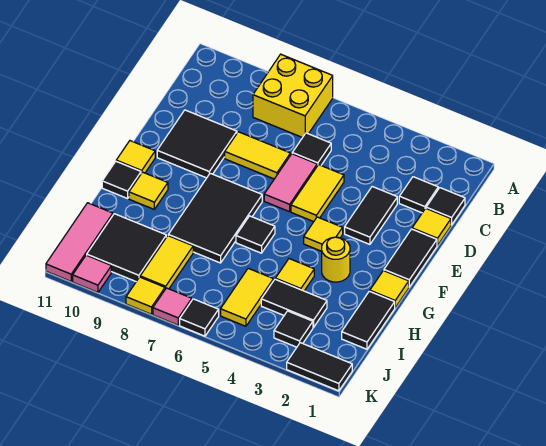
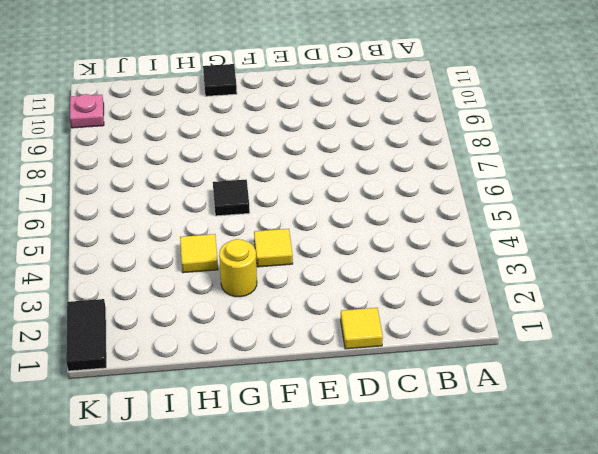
pink 1x1 plate [70,94,104,128] -> pink 1x1 tile [73,255,111,292]
none -> yellow 2x2 brick [253,54,333,138]
none -> black 1x1 tile [426,188,465,225]
none -> black 1x1 tile [399,177,438,213]
none -> black 1x1 tile [292,133,331,166]

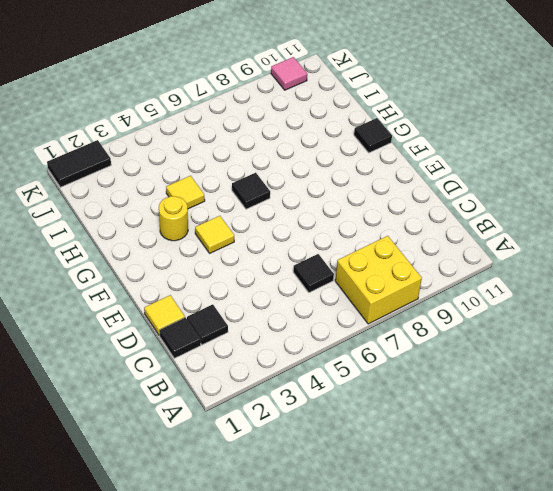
none -> black 1x2 tile [345,187,397,244]
none -> yellow 1x2 tile [291,165,344,222]
none -> pink 1x2 tile [264,154,317,212]
none -> yellow 1x2 tile [225,132,290,179]

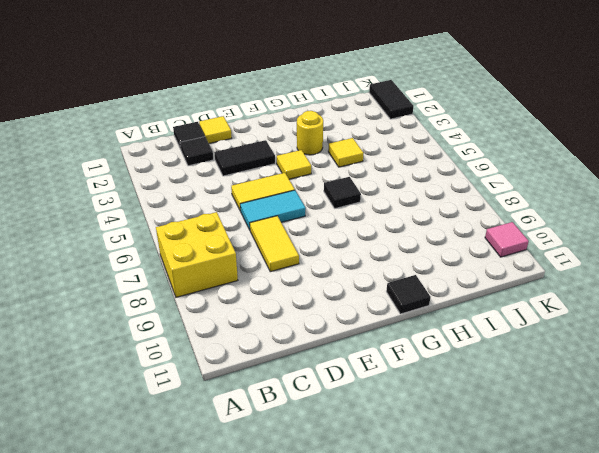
cyan 1x2 tile [240,190,306,230] -> pink 1x2 tile [264,154,317,212]
none -> black 1x1 tile [292,133,331,166]
none -> black 2x2 tile [157,110,237,178]
none -> black 1x2 tile [384,229,437,287]
none -> black 2x3 tile [168,173,262,263]

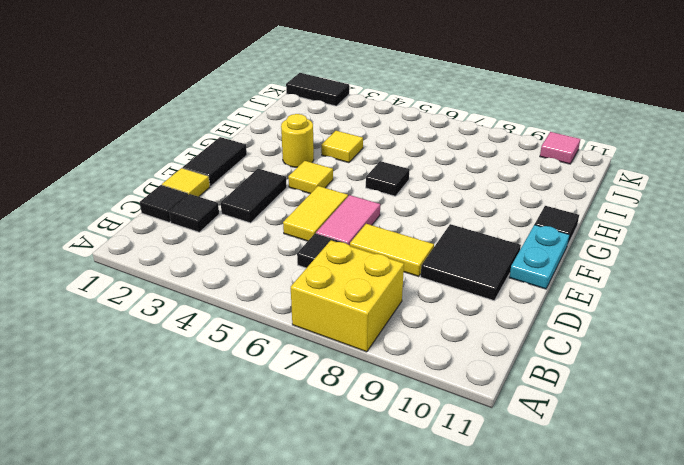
cyan 1x2 plate [509,225,569,289] -> yellow 1x1 tile [116,141,155,173]
none -> black 2x3 tile [168,173,262,263]
none -> yellow 1x1 tile [370,271,409,308]
none -> yellow 1x1 tile [129,172,168,209]
none -> black 1x2 tile [342,291,395,349]

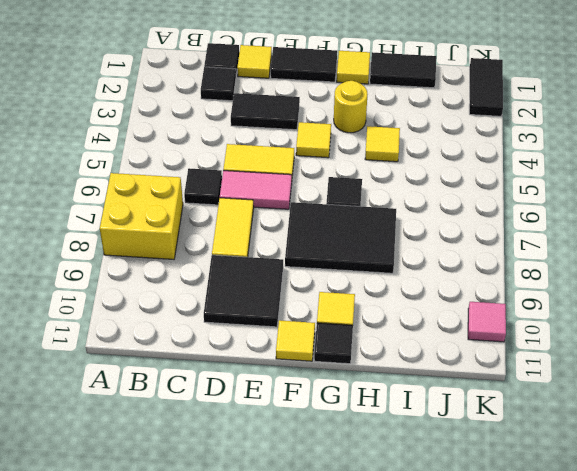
none -> black 1x2 tile [261,279,327,327]
none -> yellow 1x2 tile [221,268,273,326]
none -> yellow 1x2 tile [140,236,193,289]
none -> black 2x2 tile [87,214,166,281]

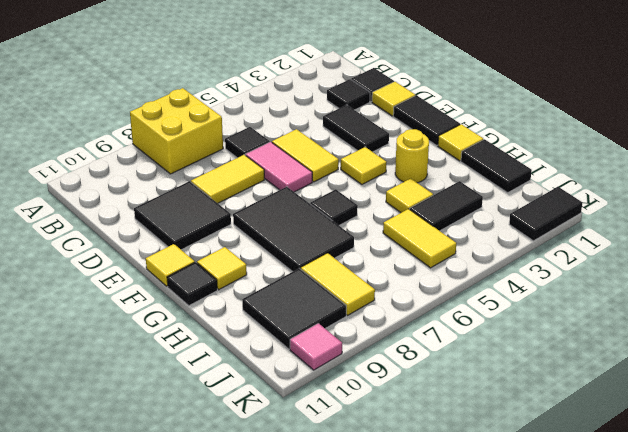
none -> pink 1x3 tile [46,203,113,281]
none -> black 1x1 tile [274,311,313,347]
none -> black 1x1 tile [180,299,219,336]
none -> pink 1x1 tile [153,288,192,325]

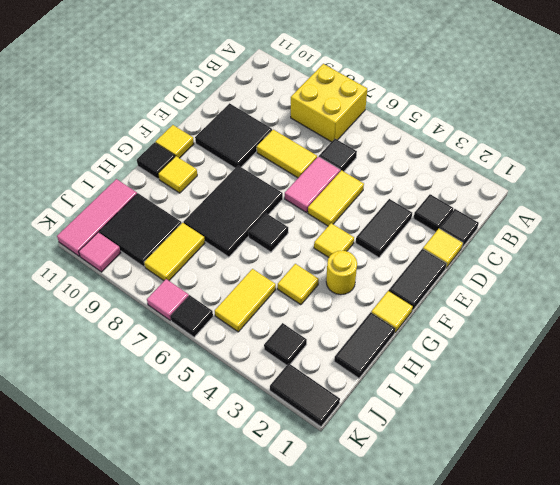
none -> black 1x2 tile [261,279,327,327]
none -> yellow 1x1 tile [126,277,165,314]

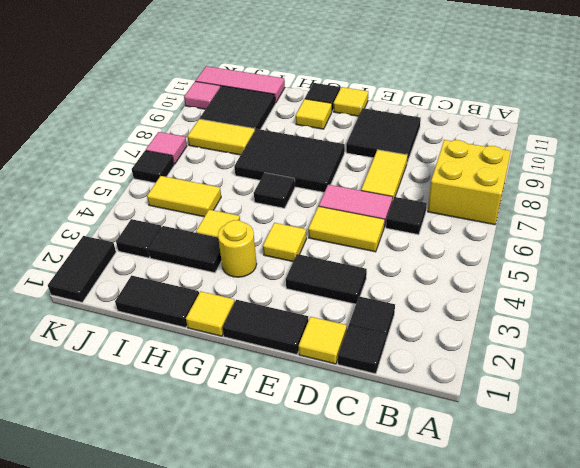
black 1x2 tile [148,226,221,273] -> black 1x2 tile turned to [261,279,327,327]
none -> yellow 1x1 tile [126,277,165,314]

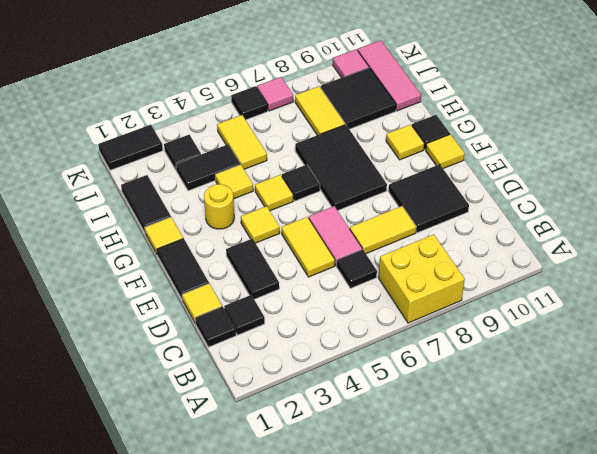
yellow 1x1 tile [255,175,293,211] -> yellow 1x1 tile moved to [126,277,165,314]

